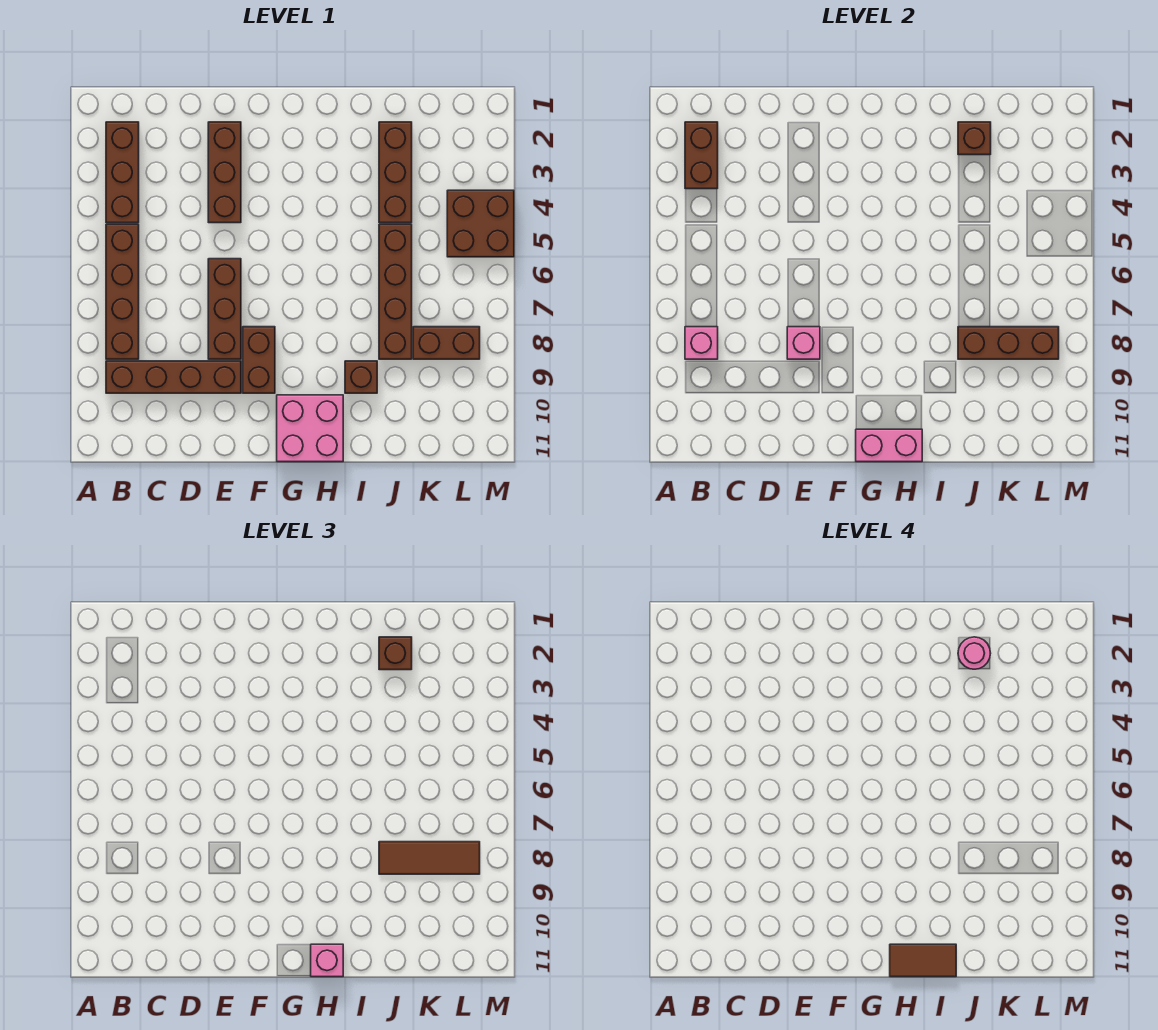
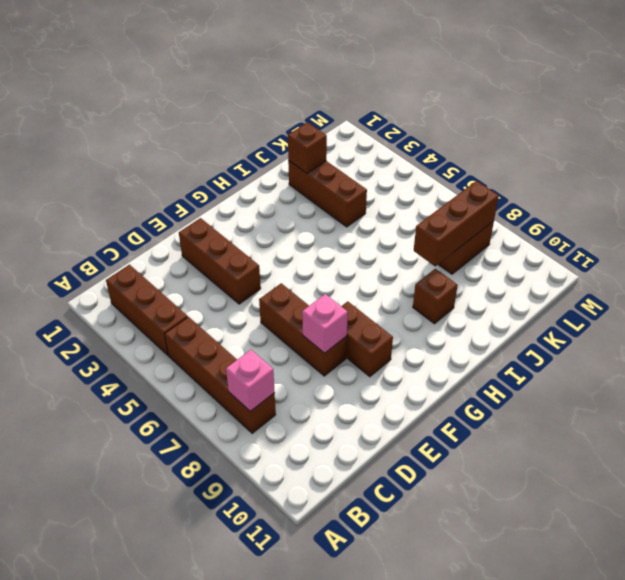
none -> brown 1x4 brick [106,361,241,393]
none -> pink 2x2 brick [277,395,343,462]
none -> brown 1x4 brick [379,224,412,359]

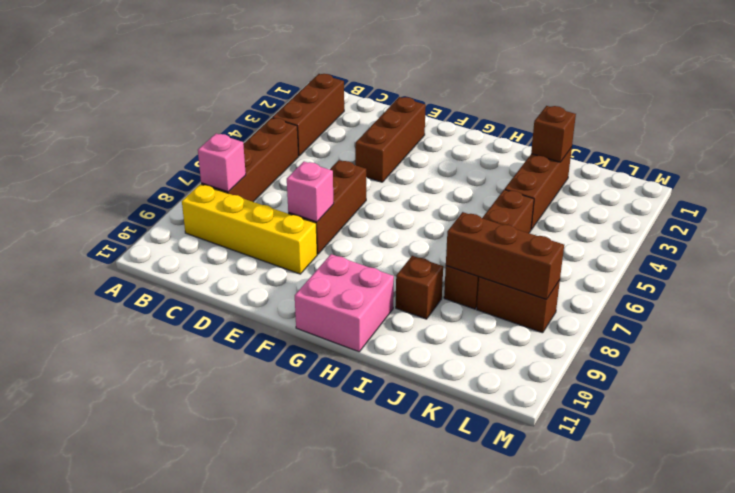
yellow 1x4 brick [182,184,317,274] -> brown 1x4 brick [106,361,241,393]
none -> brown 1x2 brick [243,327,275,393]
none -> brown 2x2 brick [447,190,514,257]
none -> brown 1x2 brick [685,122,718,189]

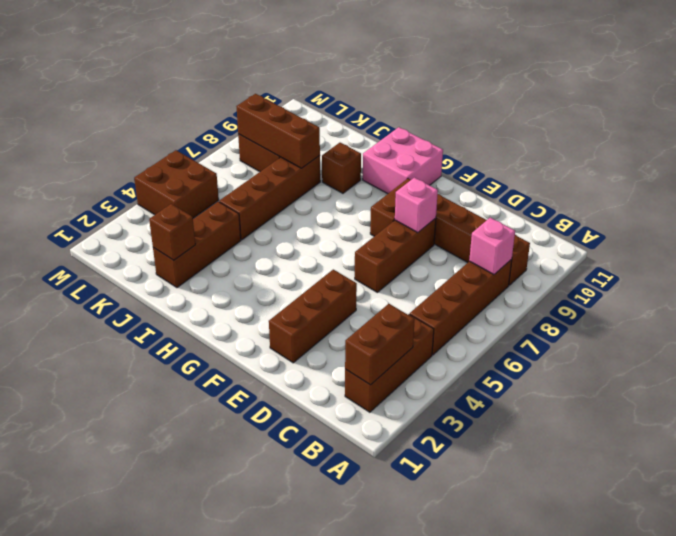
none -> pink 1x2 brick [856,429,922,462]
none -> pink 1x1 brick [311,944,343,977]
none -> brown 1x1 brick [379,637,412,670]

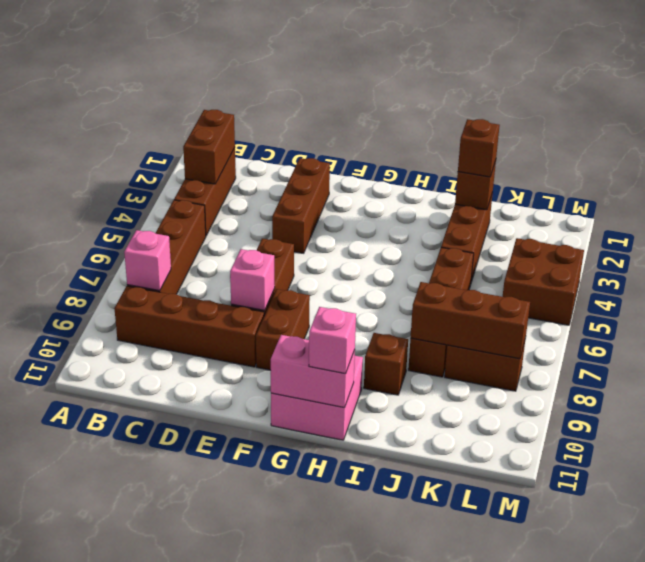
none -> brown 1x3 tile [379,842,480,874]
none -> brown 1x2 tile [890,944,956,977]
none -> pink 1x1 round brick [958,637,991,669]

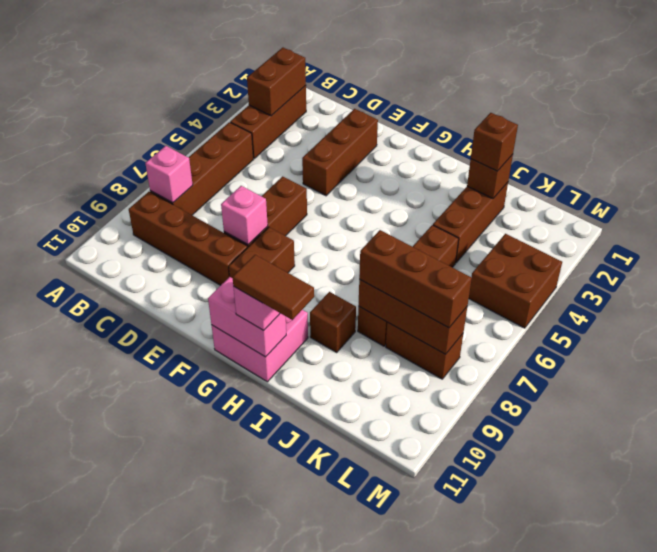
brown 1x3 brick [359,230,472,328] -> brown 1x3 tile [379,842,480,874]
none -> pink 1x1 round brick [958,637,991,669]

